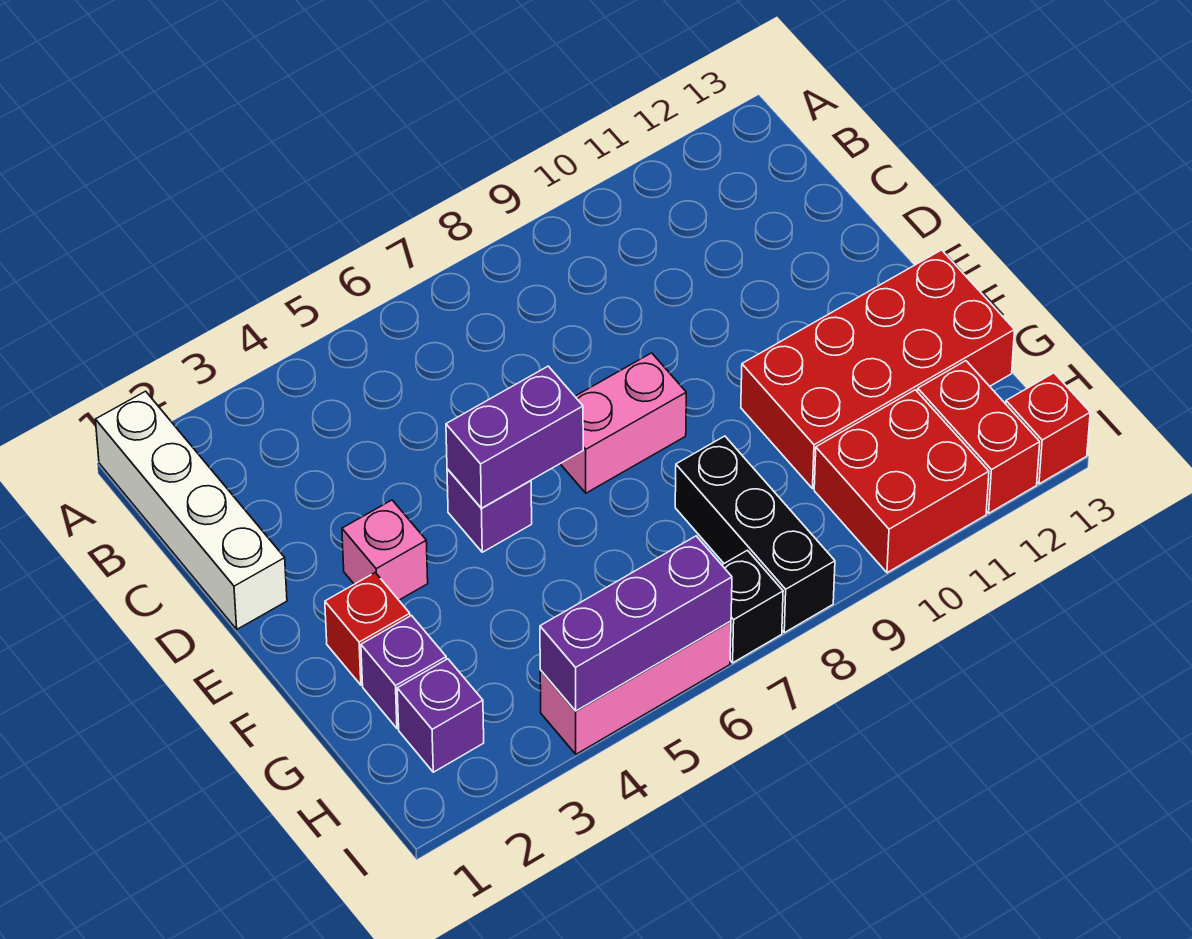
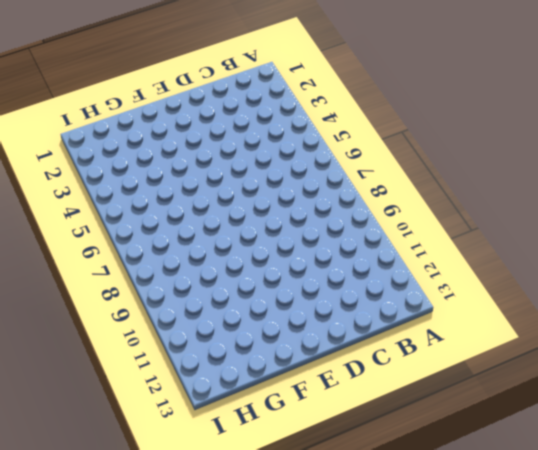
none -> white 1x4 brick [95,391,287,629]
none -> pink 1x1 brick [342,500,428,600]
none -> purple 1x1 brick [447,469,532,552]

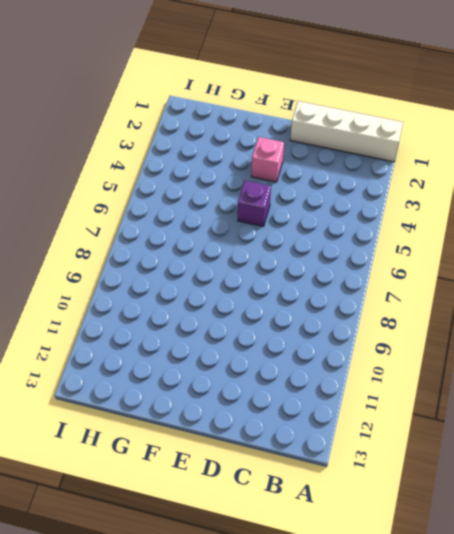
none -> pink 1x2 brick [560,353,686,493]
none -> red 1x1 brick [325,573,410,685]
none -> red 2x4 brick [741,250,1015,488]

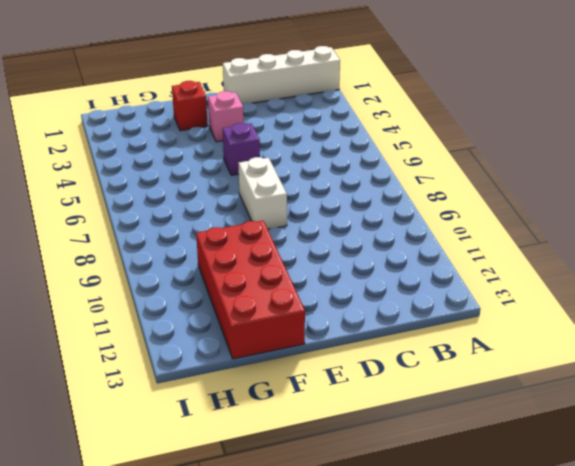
white 1x2 brick [238,157,287,229] -> pink 1x2 brick [560,353,686,493]
none -> purple 1x1 brick [361,616,446,729]
none -> black 1x3 brick [675,436,835,633]
none -> purple 1x1 brick [397,659,484,772]

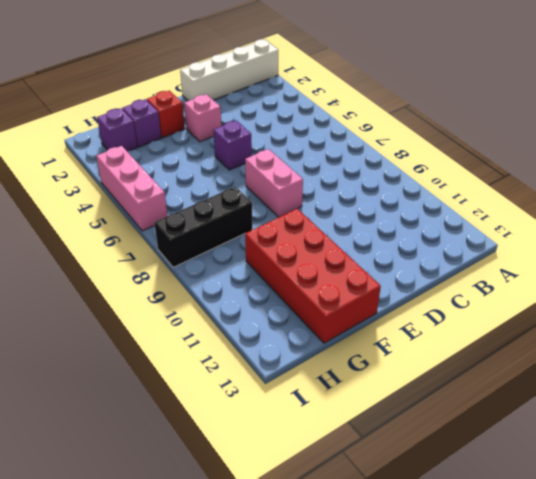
none -> red 2x2 brick [814,390,989,573]
none -> red 1x2 brick [918,361,1040,513]
none -> black 1x1 brick [722,550,783,663]

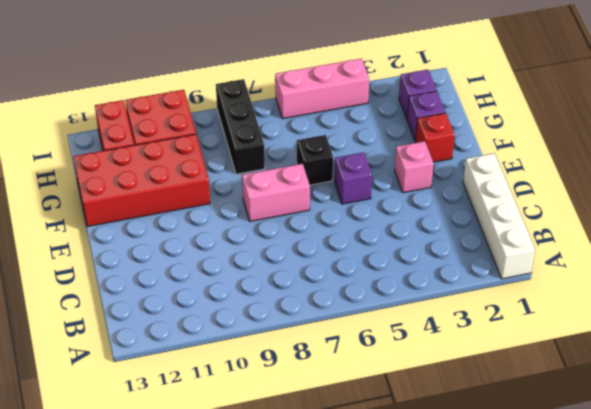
black 1x1 brick [297,135,333,185] -> black 1x1 brick moved to [722,550,783,663]
none -> red 1x1 brick [1006,373,1090,484]
none -> purple 1x2 brick [446,366,583,508]
none -> purple 1x3 brick [540,536,732,711]

